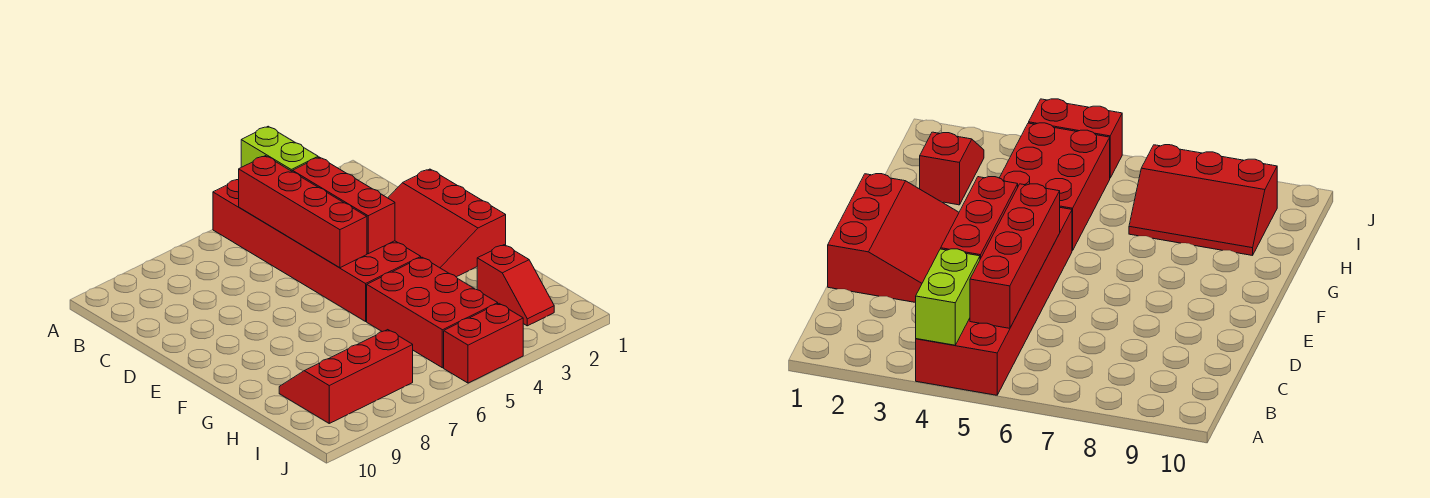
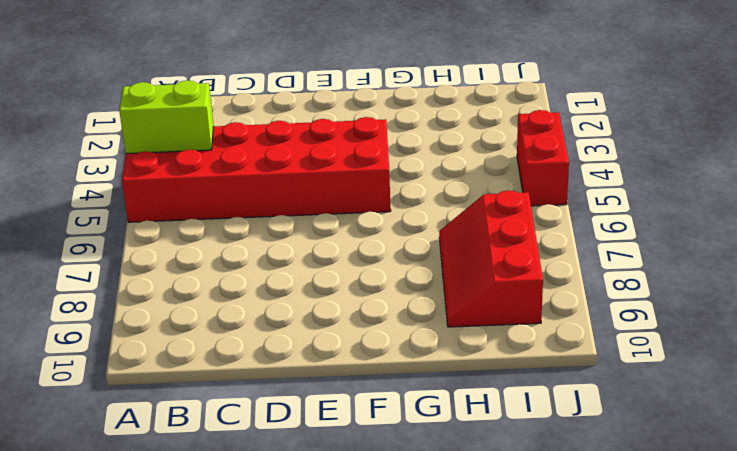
none -> red 3x3 slope [388,169,506,277]
none -> red 2x3 brick [367,257,498,368]

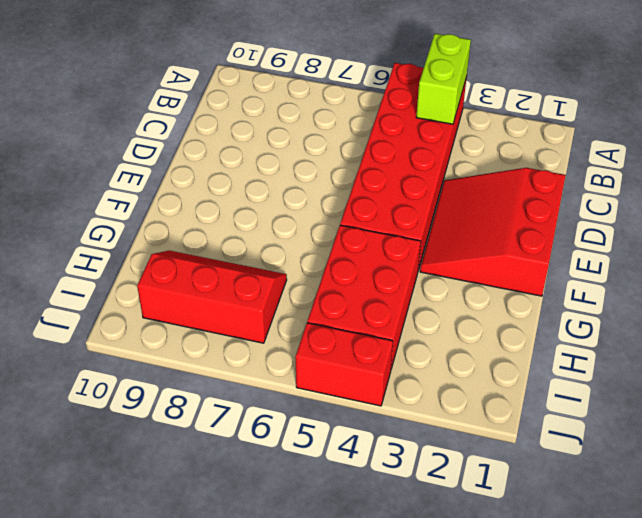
none -> red 1x2 slope [477,245,554,326]
none -> red 1x4 brick [238,156,367,268]

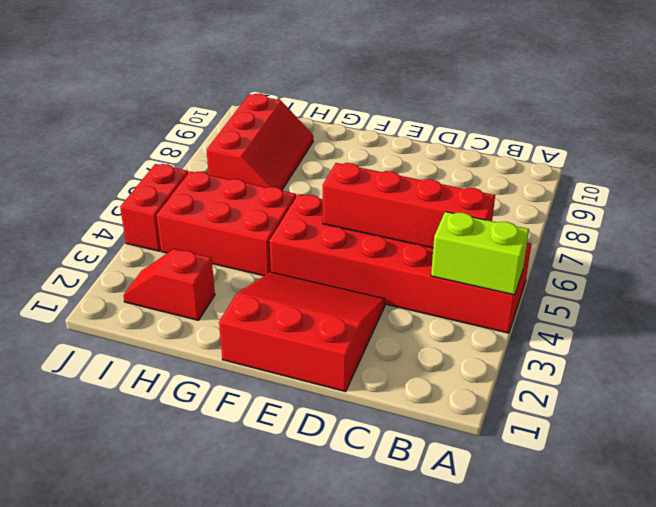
none -> red 1x3 brick [292,157,395,254]

